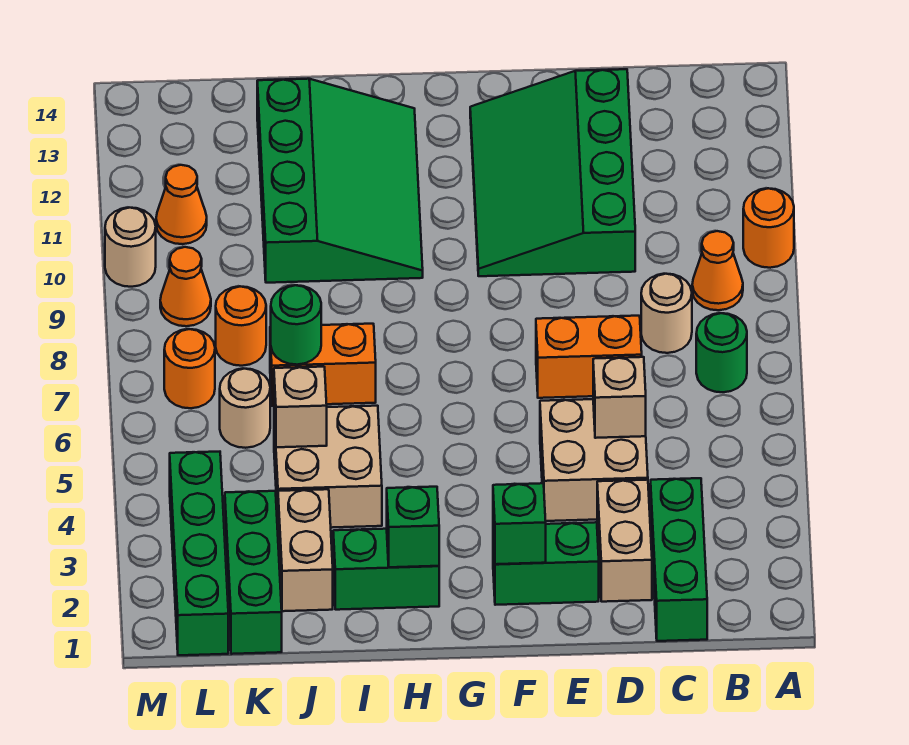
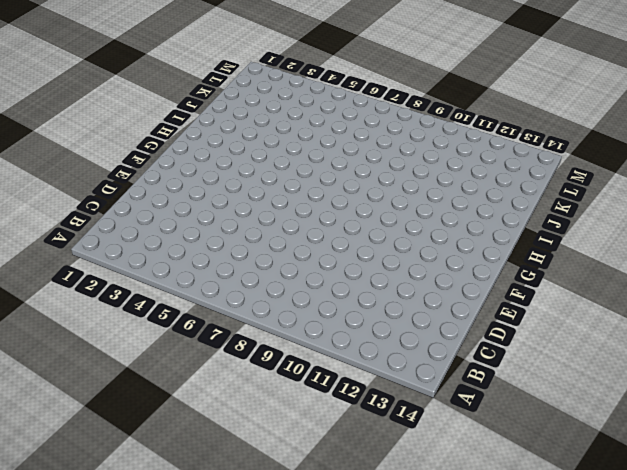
none -> orange 1x1 round brick [743,188,794,268]
none -> green 1x1 round brick [696,313,747,392]
none -> orange 1x1 cone [692,231,743,310]

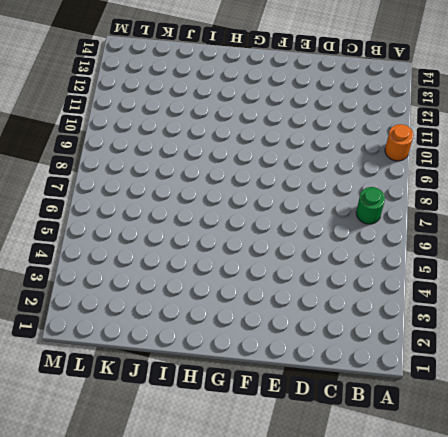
none -> orange 1x1 cone [692,231,743,310]
none -> green 1x3 brick [651,478,707,641]
none -> tan 1x1 round brick [641,274,692,353]

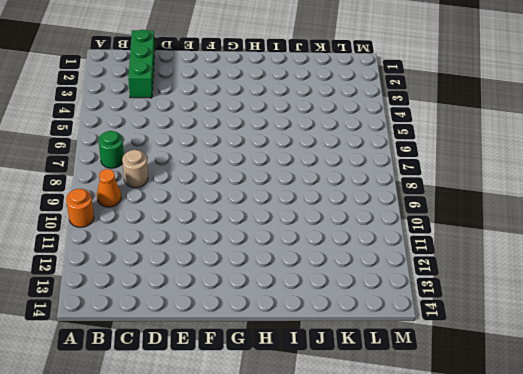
none -> tan 1x2 brick [597,480,652,602]
none -> tan 2x2 brick [540,399,648,521]
none -> orange 1x2 brick [536,316,642,398]

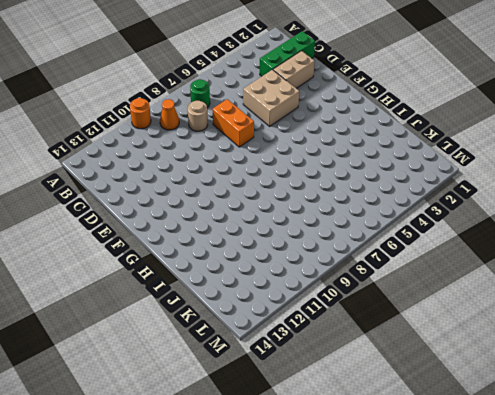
none -> green 3x4 slope [470,69,635,276]
none -> green 1x2 brick [493,522,599,605]
none -> green 1x2 brick [333,529,439,610]

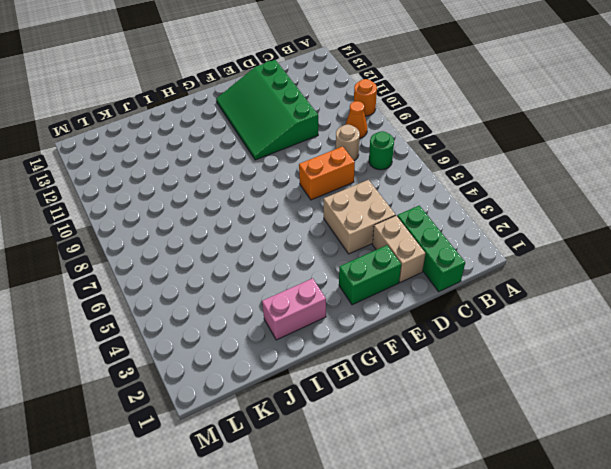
pink 1x2 brick [262,278,326,340] -> green 1x2 brick [333,529,439,610]
none -> green 3x4 slope [257,79,423,283]
none -> tan 2x2 brick [274,406,382,528]
none -> orange 1x2 brick [270,324,376,406]

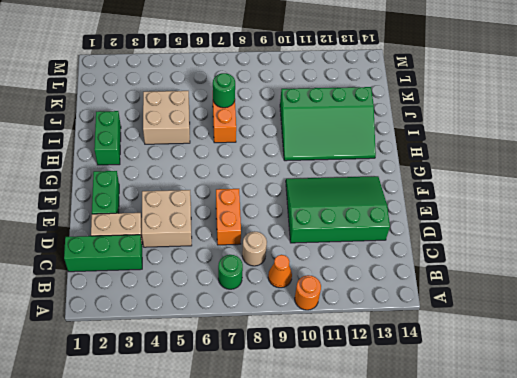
none -> tan 1x2 brick [278,489,333,611]
none -> green 1x3 brick [225,491,282,654]
none -> tan 1x1 round brick [220,369,270,448]

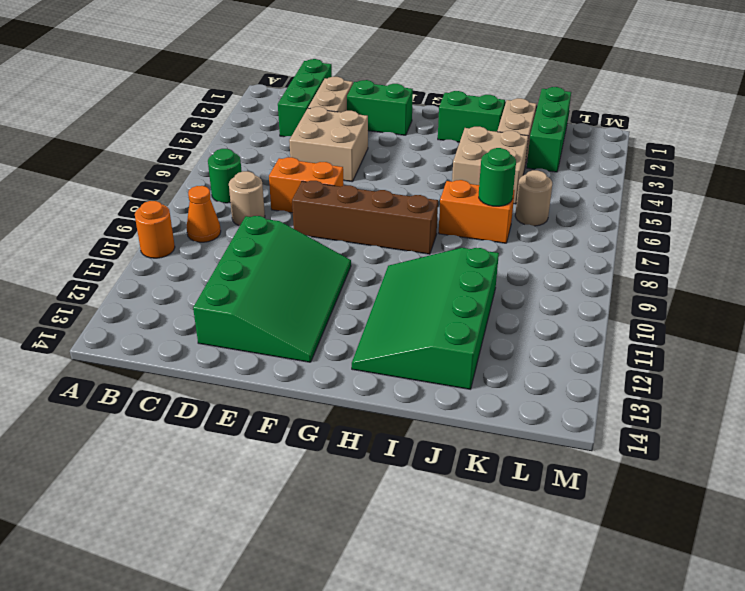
brown 1x4 brick [292,181,438,254] -> none
none -> orange 1x1 round brick [216,286,266,366]
none -> green 1x4 brick [170,452,228,655]
none -> orange 1x1 round brick [164,329,215,408]

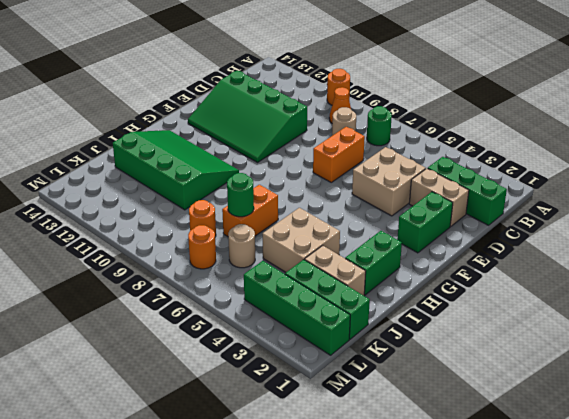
none -> orange 1x1 cone [160,247,211,326]
none -> orange 1x1 cone [156,165,207,244]
none -> tan 1x1 round brick [105,208,156,287]

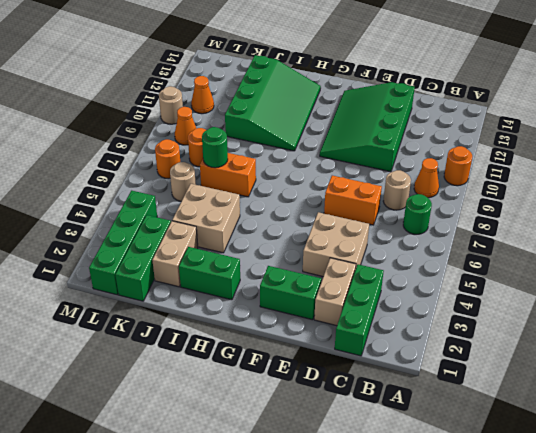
none -> tan 1x1 brick [593,357,646,438]
none -> green 1x1 brick [493,483,546,564]
none -> green 1x1 brick [387,487,439,567]

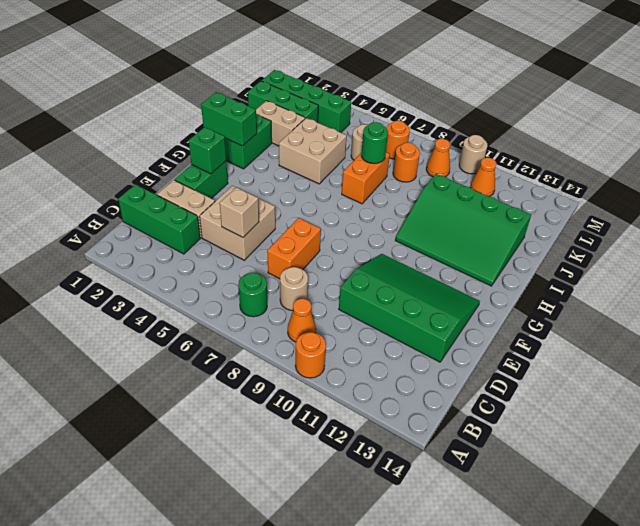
green 1x2 brick [201,92,257,146] -> green 1x1 brick [387,487,439,567]
none -> tan 1x1 brick [274,367,327,447]

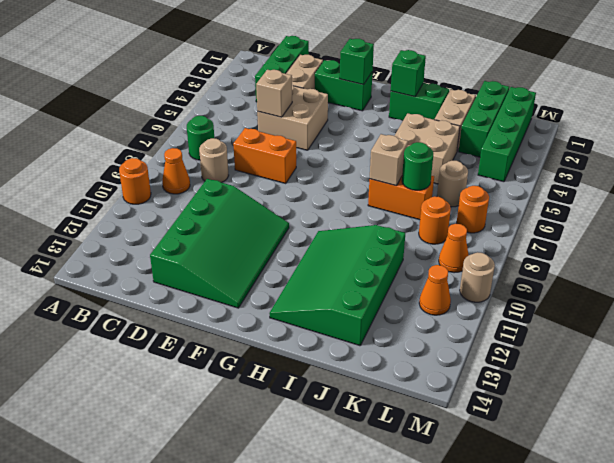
tan 1x1 brick [370,134,408,186] -> tan 1x1 brick moved to [274,367,327,447]

